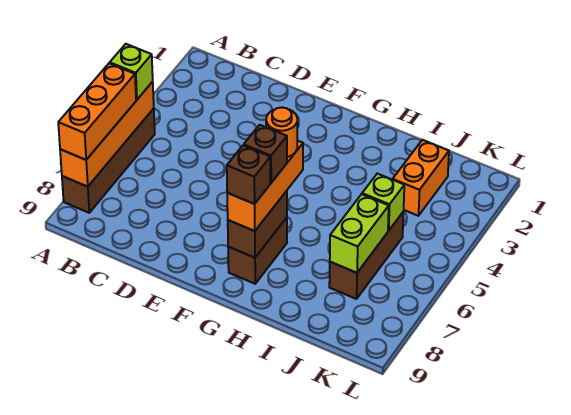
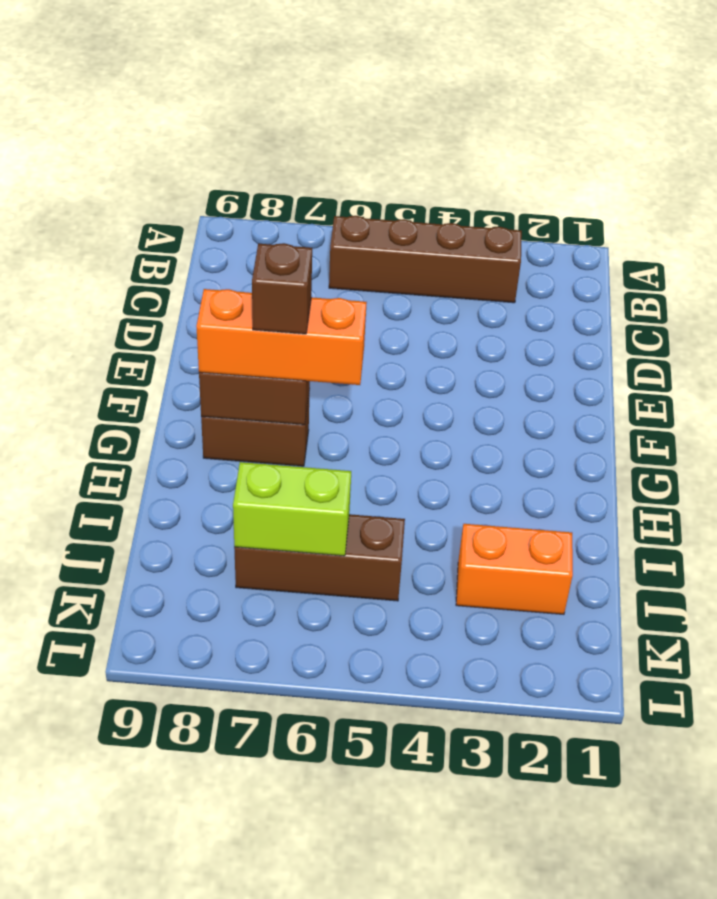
brown 1x4 brick [329,216,522,303] -> brown 1x4 brick moved to [62,109,155,213]
none -> orange 1x4 brick [60,82,154,187]
none -> lime 1x1 brick [362,174,404,231]
none -> lime 1x1 brick [110,44,153,100]

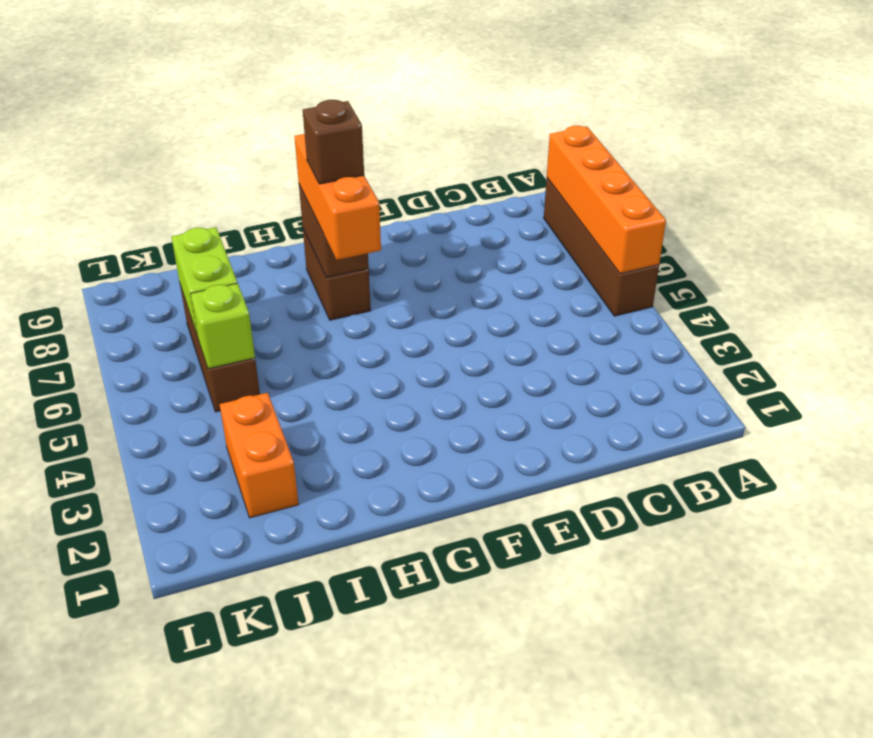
none -> lime 1x1 brick [110,44,153,100]
none -> orange 1x3 brick [58,63,136,160]
none -> orange 1x1 round brick [266,107,297,157]

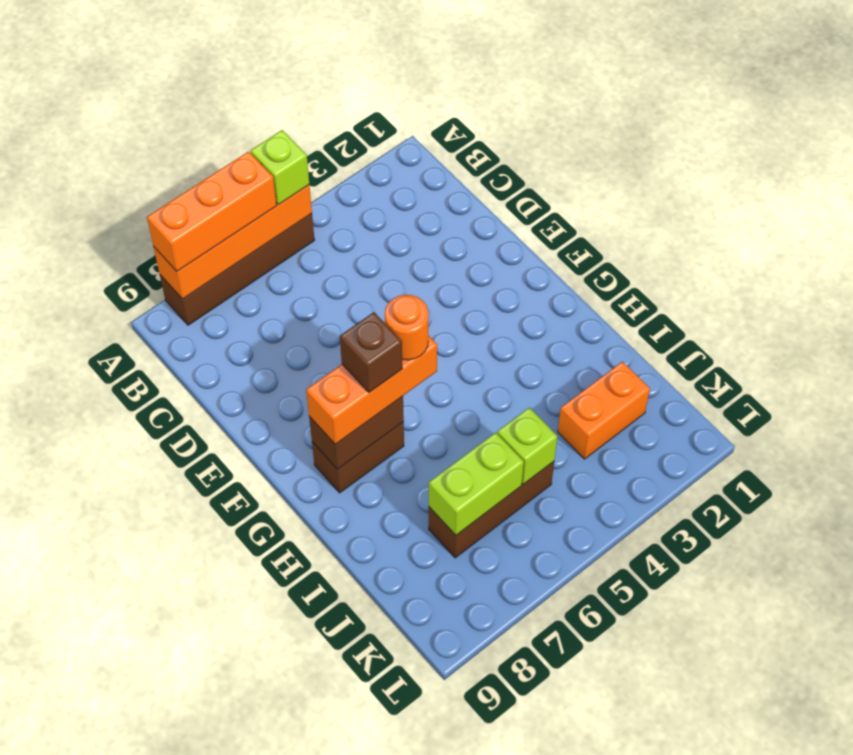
none -> brown 1x1 brick [227,145,270,204]

